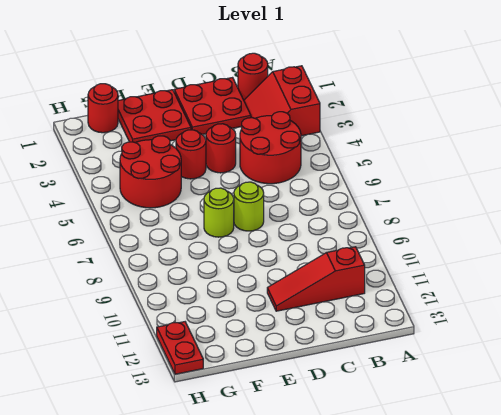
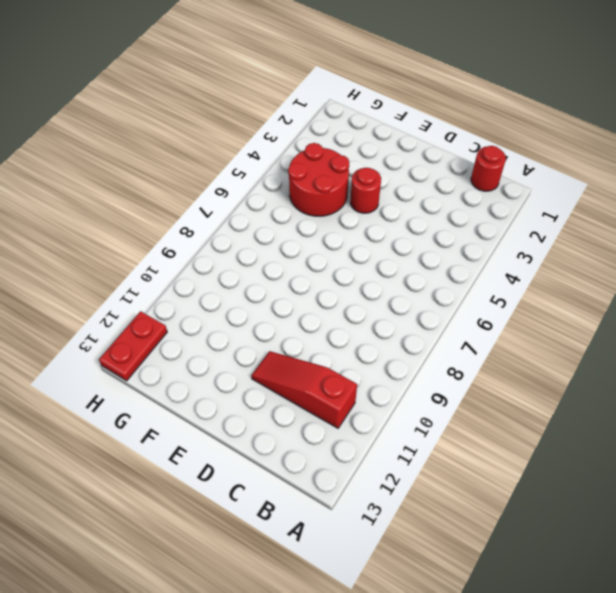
none -> red 2x2 slope [244,66,320,136]
none -> red 2x2 round brick [240,112,301,184]
none -> red 2x2 plate [174,78,251,134]

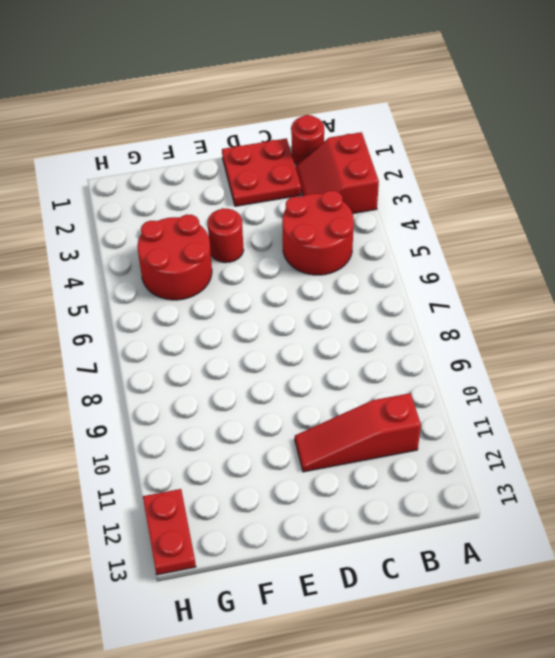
none -> red 1x1 round brick [206,124,236,173]
none -> lime 1x1 round brick [234,182,264,231]
none -> red 2x2 plate [118,90,191,143]

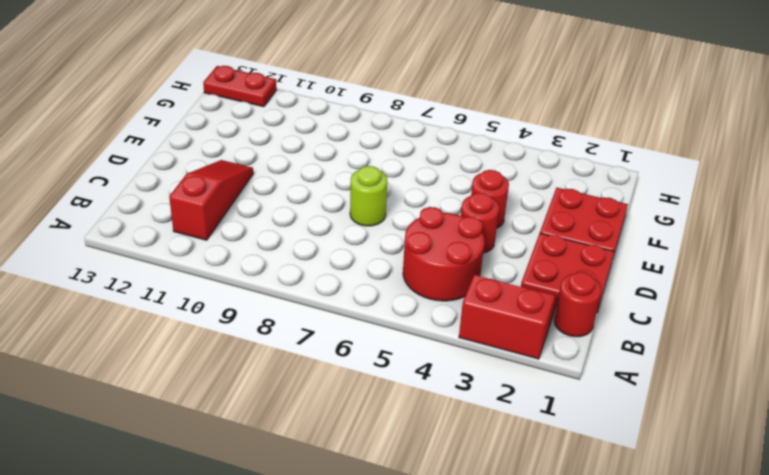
none -> lime 1x1 round brick [204,188,234,237]
none -> red 2x2 round brick [120,136,181,208]
none -> red 1x1 round brick [88,84,118,133]

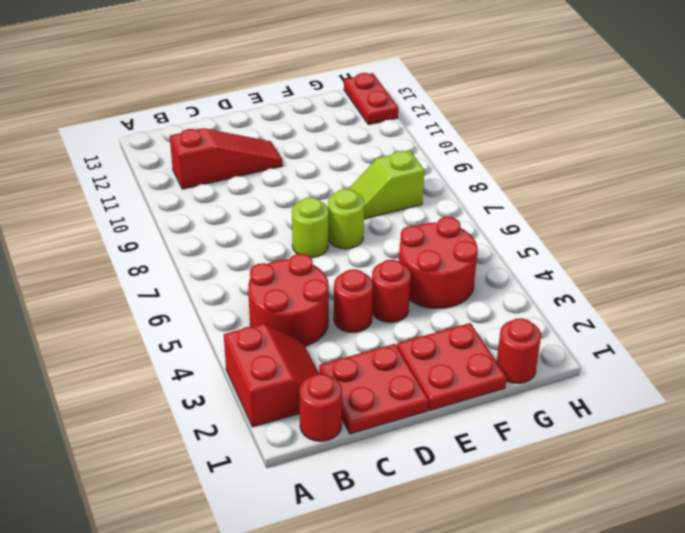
lime 1x2 slope [349,151,425,219] -> none

